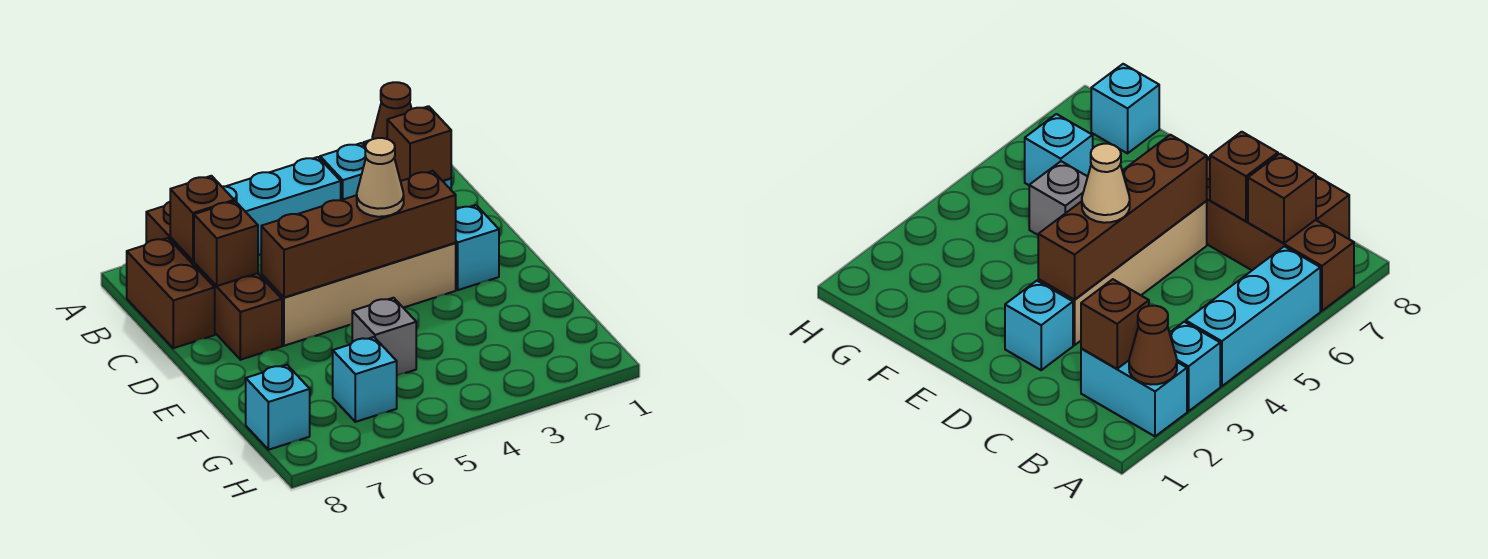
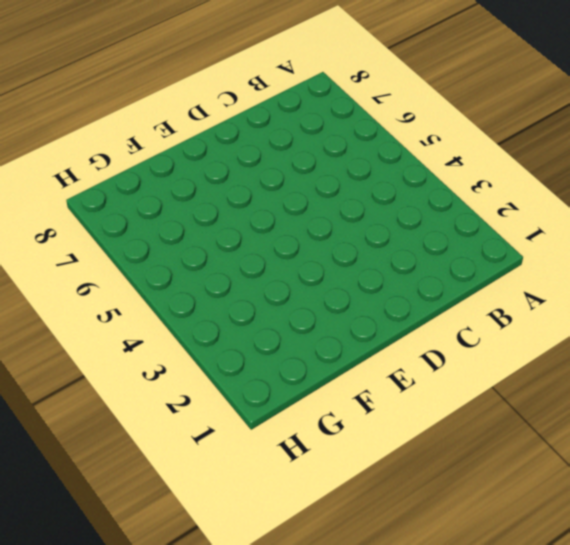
none -> cyan 1x2 brick [1081,348,1187,436]
none -> cyan 1x1 brick [320,143,366,200]
none -> cyan 1x3 brick [222,157,341,255]

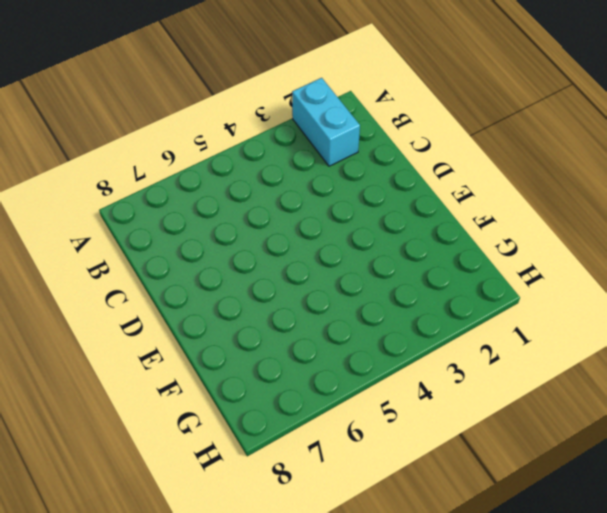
none -> cyan 1x1 brick [320,143,366,200]
none -> cyan 1x3 brick [222,157,341,255]
none -> brown 1x4 brick [146,202,282,360]

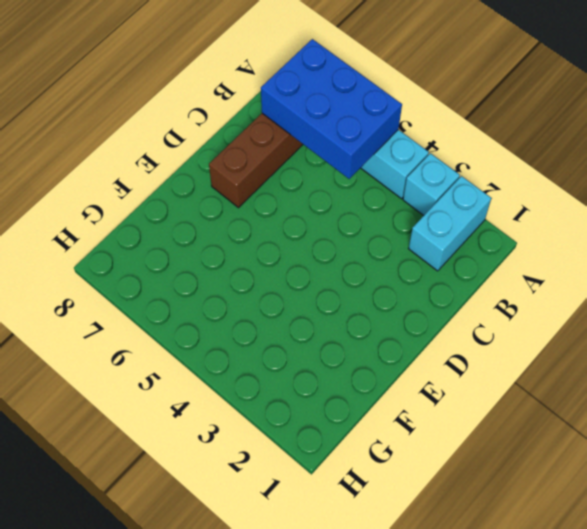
blue 2x3 brick [261,39,402,179] -> brown 1x1 brick [170,176,234,261]
none -> brown 1x2 brick [127,238,215,348]
none -> cyan 1x1 brick [456,205,499,290]
none -> tan 1x4 brick [261,243,456,346]

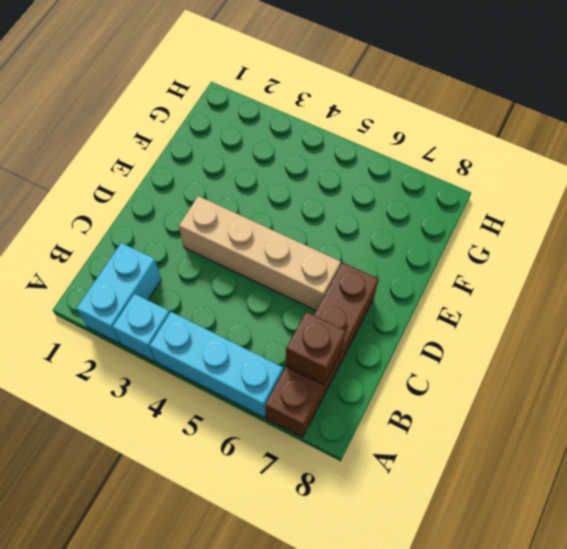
none -> brown 1x2 brick [127,238,215,348]
none -> cyan 1x1 brick [456,205,499,290]
none -> grey 1x1 brick [352,298,416,375]

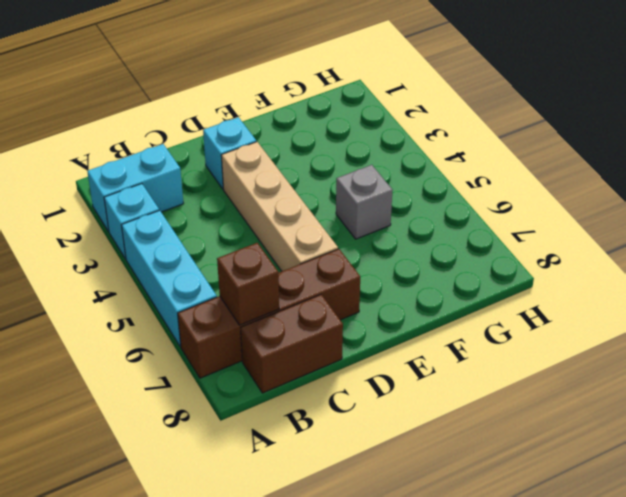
none -> cyan 1x1 brick [333,337,397,422]
none -> cyan 1x1 brick [246,365,310,450]
none -> brown 1x1 cone [372,82,411,139]

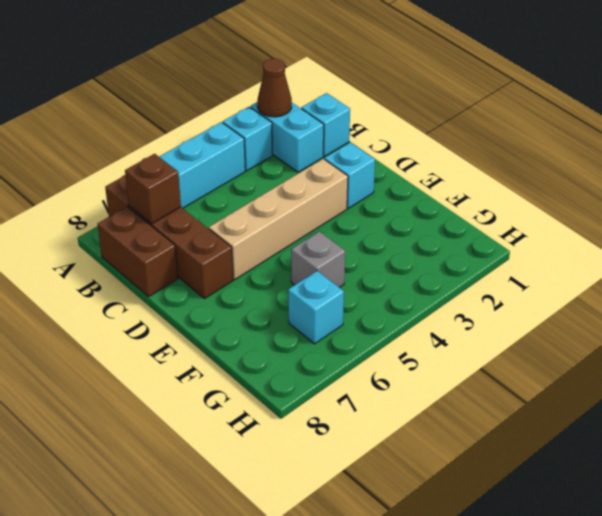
cyan 1x1 brick [301,93,350,156] -> cyan 1x1 brick moved to [246,365,310,450]
none -> brown 1x1 brick [387,106,451,181]
none -> brown 1x1 brick [194,201,258,286]
none -> brown 1x4 brick [261,171,456,297]

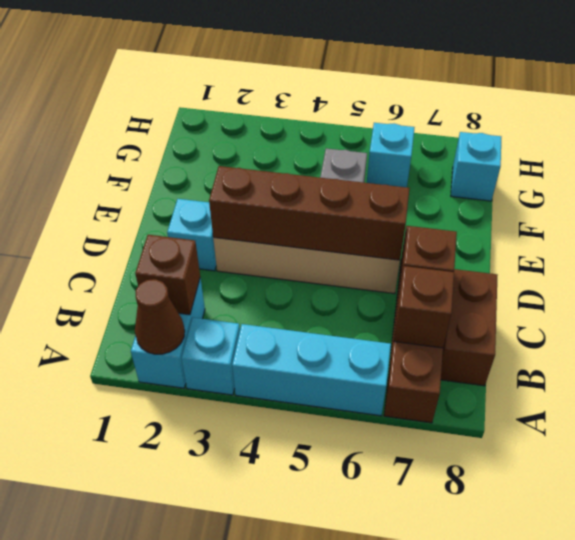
none -> tan 1x1 cone [357,138,404,217]

